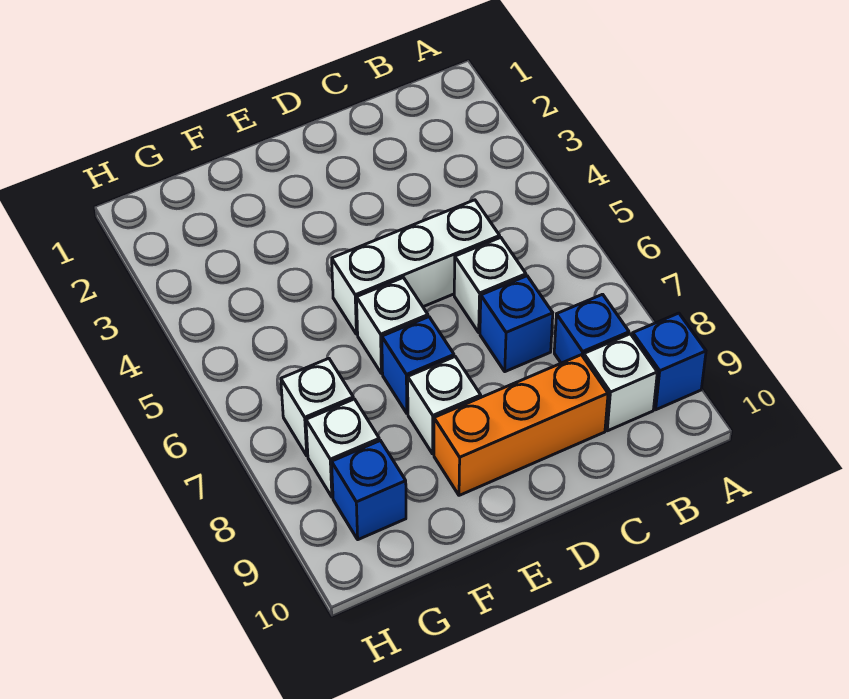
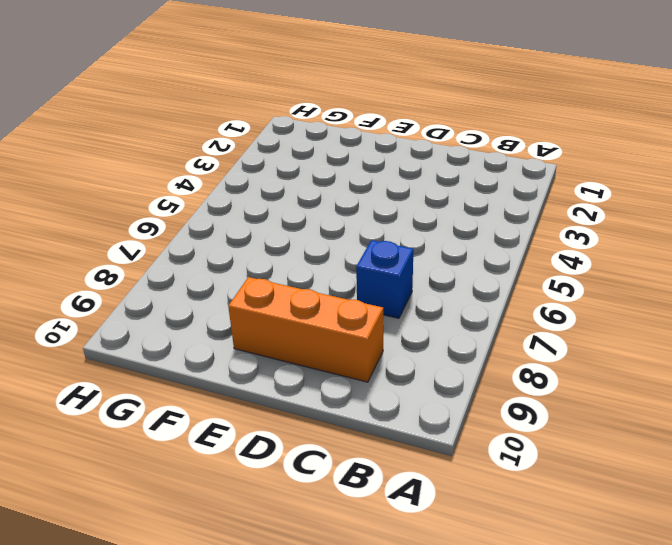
none -> blue 1x1 brick [632,313,706,410]
none -> blue 1x1 brick [554,294,629,363]
none -> white 1x1 brick [584,334,657,431]

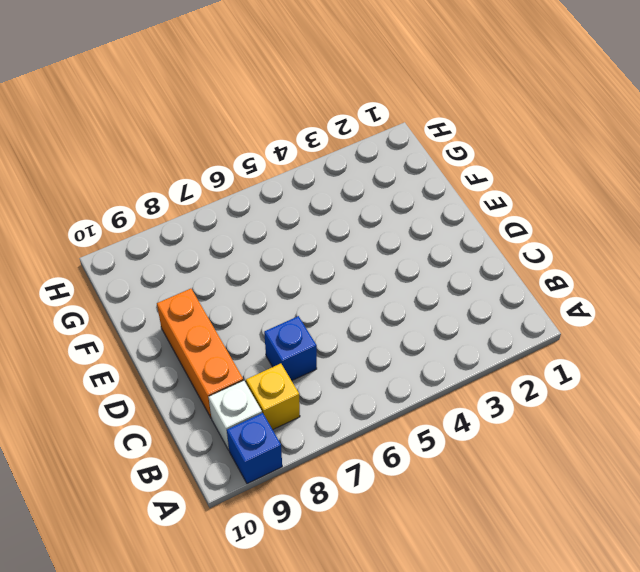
yellow 1x1 brick [246,364,300,430] -> blue 1x1 brick [554,294,629,363]
none -> white 1x3 brick [332,200,500,334]
none -> white 1x1 brick [454,237,526,332]
none -> white 1x1 brick [356,278,428,373]

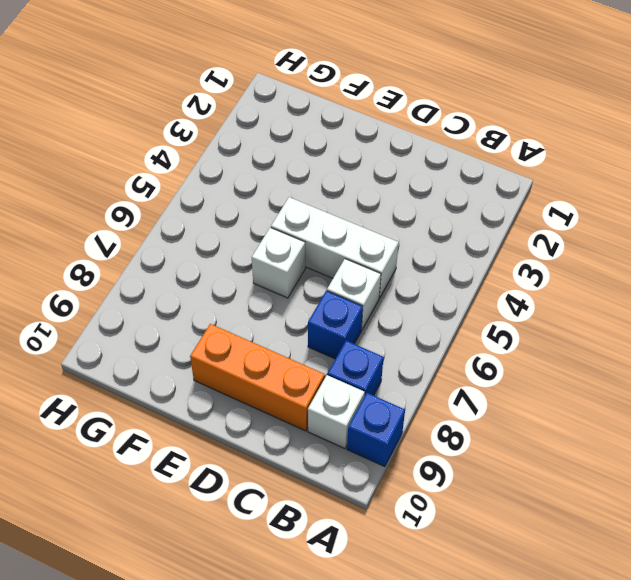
none -> blue 1x1 brick [382,317,454,413]
none -> white 1x1 brick [408,357,481,454]
none -> white 1x1 brick [281,358,353,456]

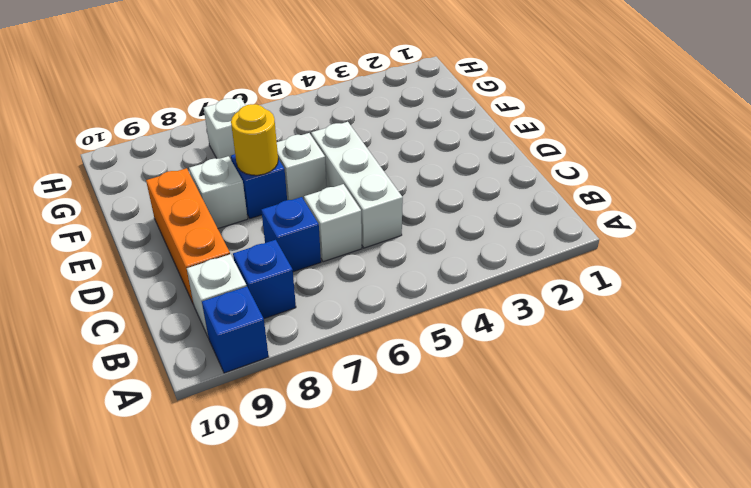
yellow 1x1 round brick [231,104,278,175] -> none
none -> white 1x1 brick [306,399,379,497]
none -> blue 1x1 brick [332,441,406,540]

